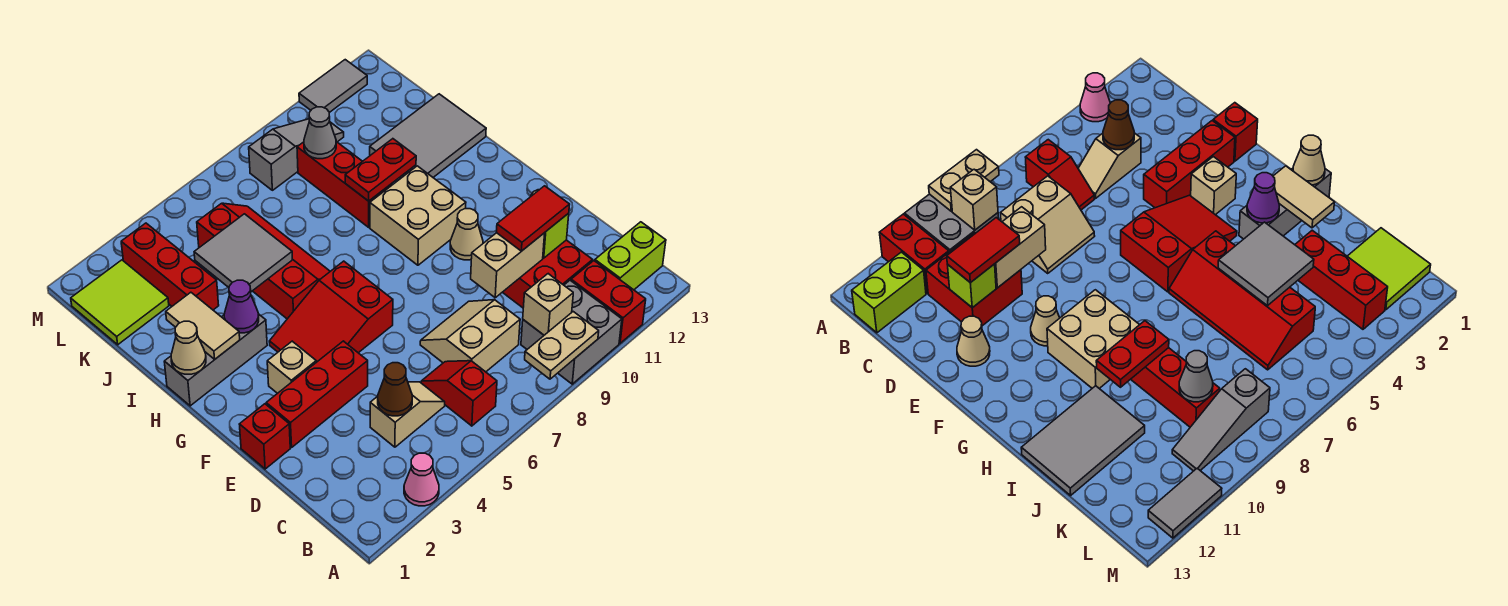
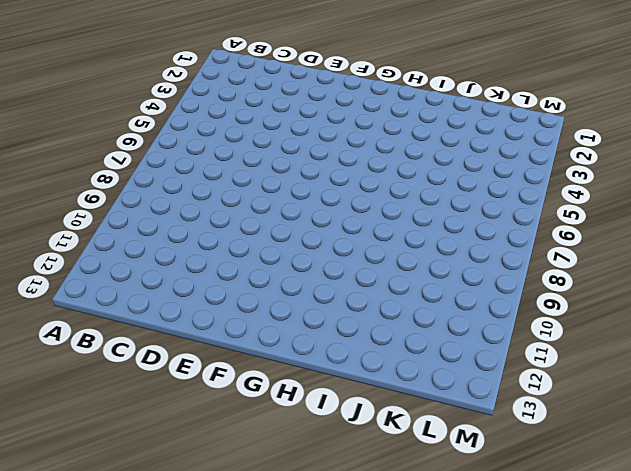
none -> pink 1x1 cone [404,453,439,506]
none -> grey 2x2 brick [521,280,622,384]
none -> red 1x2 brick [571,261,646,343]
none -> red 1x2 slope [421,361,497,426]

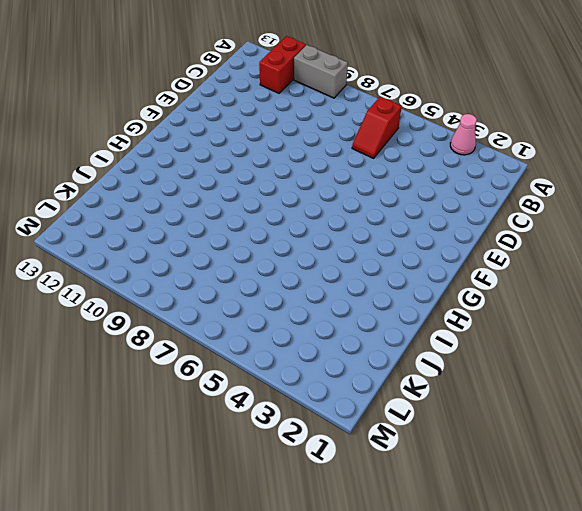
grey 1x2 brick [294,45,348,98] -> grey 2x2 brick [521,280,622,384]
none -> lime 1x2 brick [595,222,666,290]
none -> tan 1x2 slope [370,382,445,447]
none -> tan 2x2 slope [420,300,520,372]
none -> red 2x2 brick [503,240,593,308]

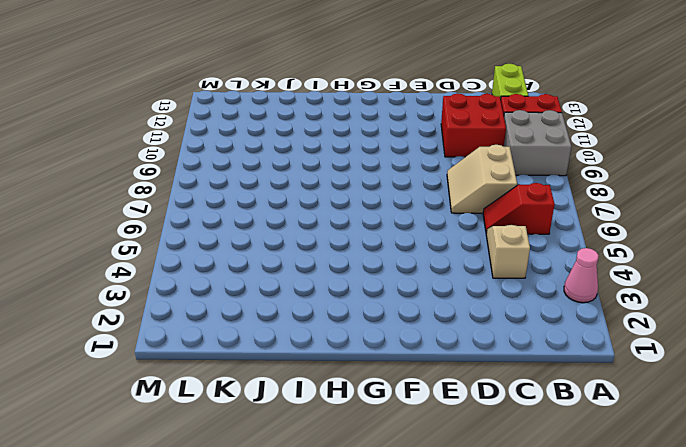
none -> red 1x1 brick [239,404,290,469]
none -> red 1x3 brick [266,341,368,447]
none -> tan 1x1 cone [957,316,990,366]
none -> tan 1x1 brick [267,341,316,393]

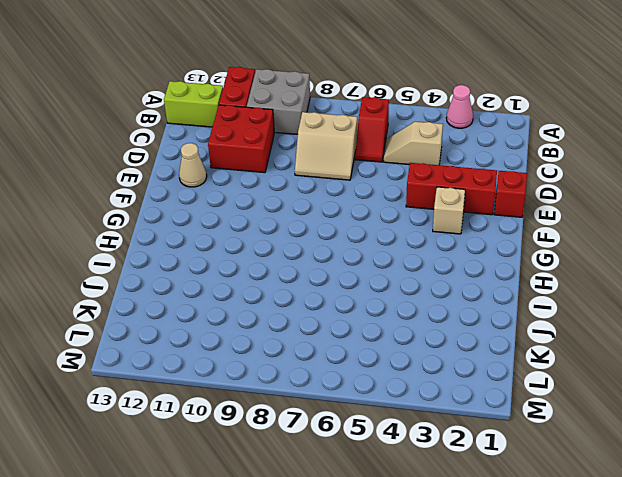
none -> red 2x3 slope [269,261,393,362]
none -> tan 1x1 cone [450,209,483,260]
none -> tan 2x2 brick [370,166,466,265]
none -> grey 1x3 brick [164,314,267,406]

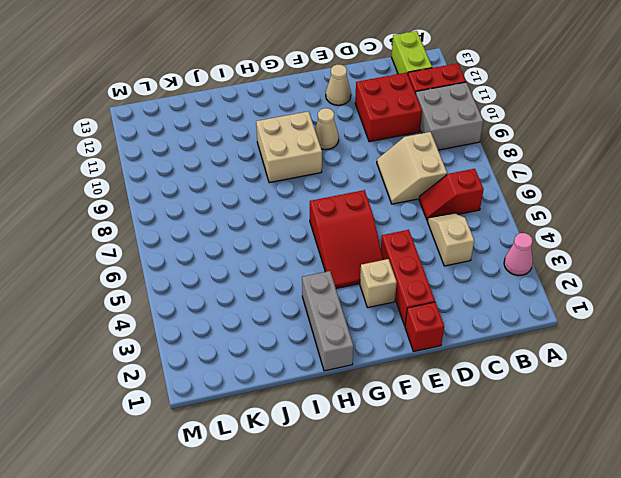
none -> red 2x4 slope [197,203,330,319]
none -> red 1x3 brick [297,142,392,227]
none -> grey 2x3 tile [370,94,486,178]
none -> red 1x3 brick [121,223,219,310]

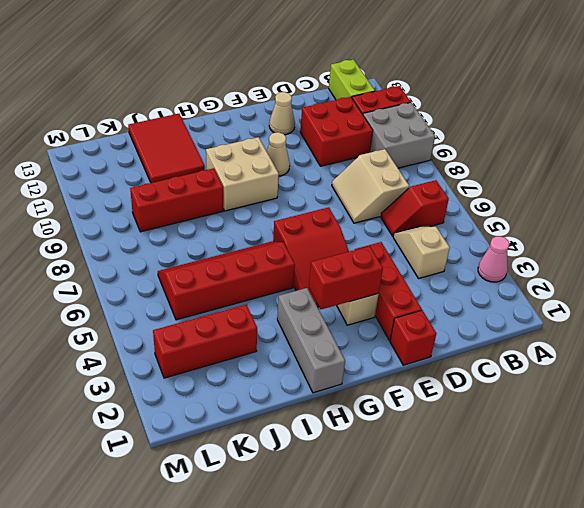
red 1x2 brick [309,246,383,309] -> none
red 2x3 tile [128,114,205,183] -> grey 2x3 tile [370,94,486,178]
none -> lime 2x2 tile [71,260,169,345]
none -> grey 1x3 slope [249,119,344,190]
none -> grey 1x2 tile [299,60,367,113]
none -> tan 1x2 plate [525,312,599,379]

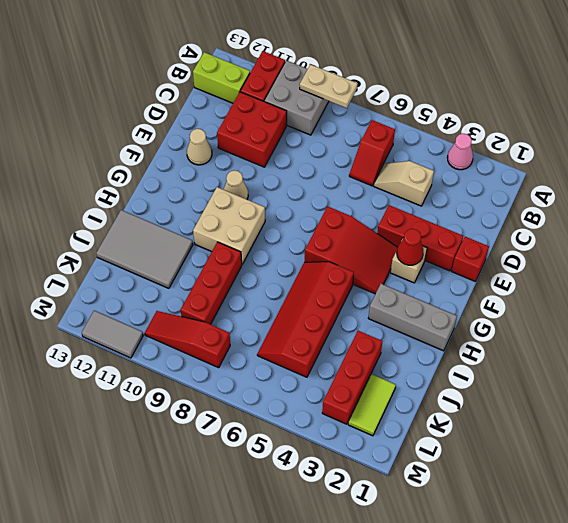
red 1x1 cone [397,229,424,265] -> none
lime 1x2 tile [348,374,396,436] -> lime 2x2 tile [71,260,169,345]
red 1x3 slope [145,311,230,368] -> grey 1x3 slope [249,119,344,190]
none -> tan 2x2 slope [420,300,520,372]
none -> tan 1x1 brick [523,274,573,335]
none -> brown 1x1 cone [378,363,412,416]
none -> tan 1x2 brick [471,233,545,298]

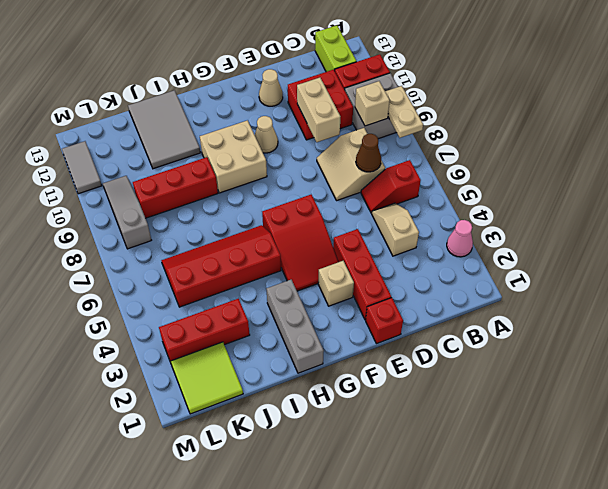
brown 1x1 cone [356,134,381,172] -> brown 1x1 cone moved to [378,363,412,416]
none -> lime 1x1 brick [543,213,569,258]
none -> tan 1x1 cone [171,321,206,374]
none -> tan 1x2 tile [166,292,240,359]
none -> purple 1x1 cone [224,280,259,333]

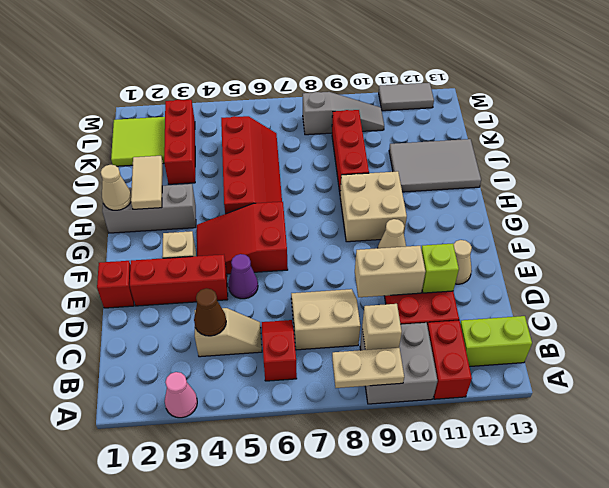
purple 1x1 cone [228,254,258,299] -> purple 1x1 cone moved to [224,280,259,333]
none -> grey 2x2 tile [194,214,293,292]
none -> red 1x2 plate [345,139,416,201]
none -> grey 1x1 cone [304,107,336,159]
none -> red 1x2 tile [496,186,570,251]

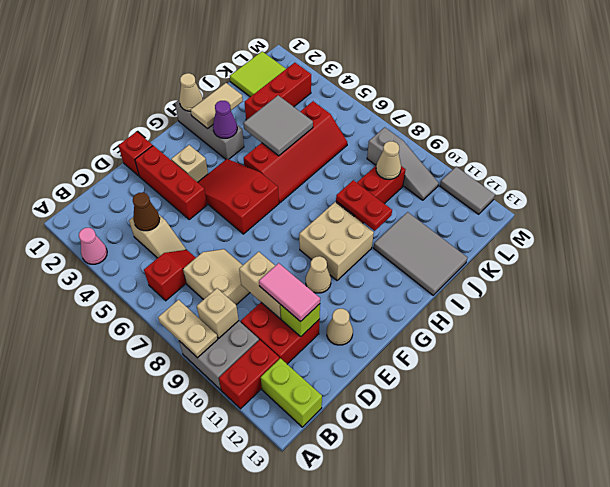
pink 1x2 tile [259,263,320,322] -> red 1x2 tile [496,186,570,251]
tan 1x1 cone [376,141,401,179] -> grey 1x1 cone [304,107,336,159]

